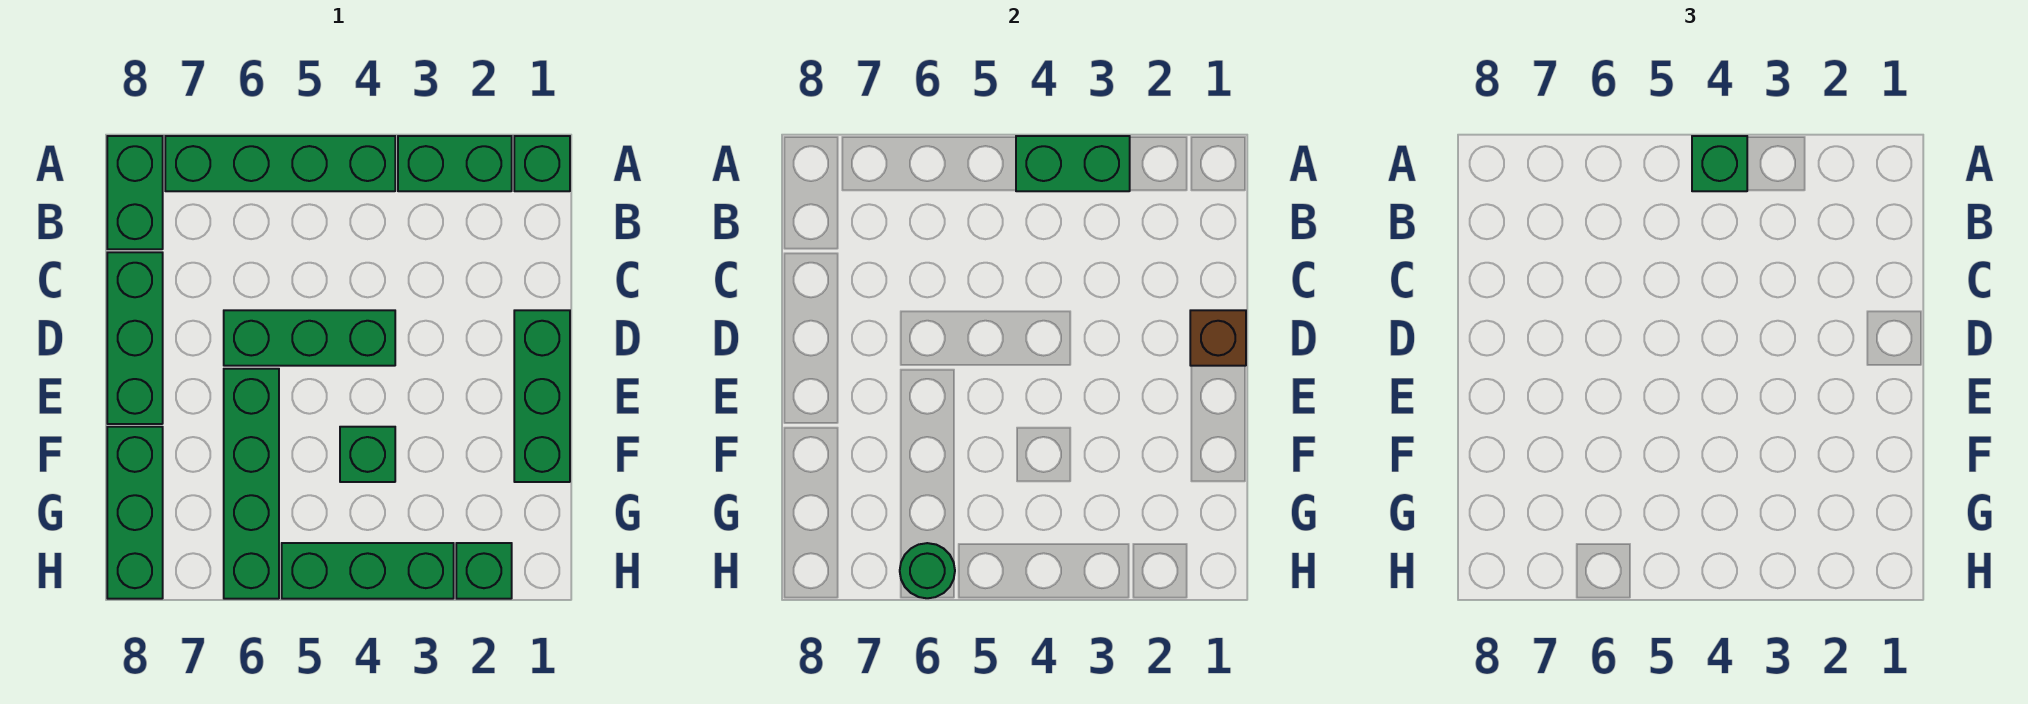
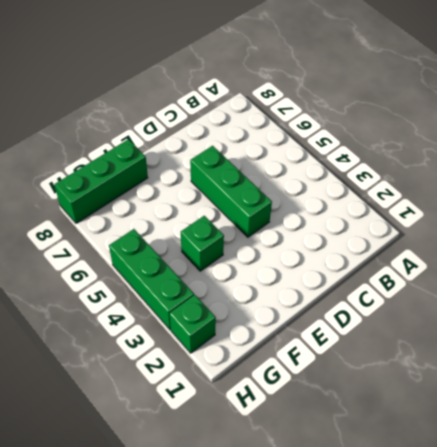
none -> green 1x1 brick [514,136,570,191]
none -> green 1x2 brick [398,136,512,191]
none -> green 1x4 brick [165,136,395,191]

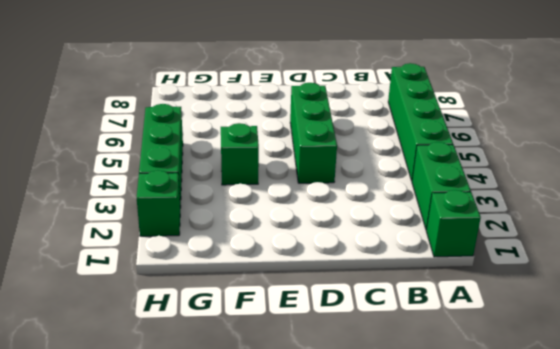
none -> green 1x2 brick [107,136,163,249]
none -> green 1x3 brick [107,252,163,424]
none -> green 1x3 brick [514,310,570,482]

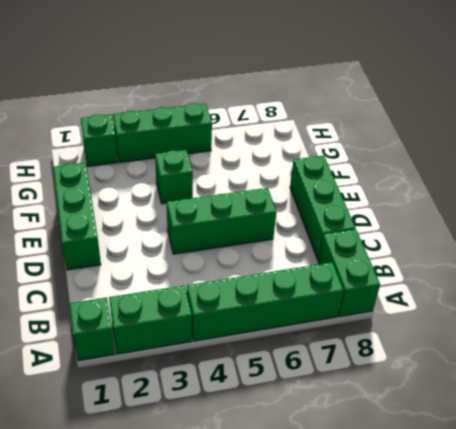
none -> green 1x4 brick [224,369,279,599]
none -> green 1x3 brick [107,427,163,599]
none -> green 1x2 brick [1016,136,1130,191]

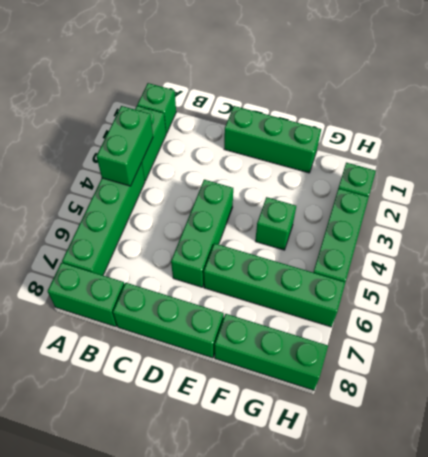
none -> brown 1x1 brick [1190,310,1246,366]
none -> green 1x1 round brick [900,543,955,598]
none -> green 1x1 brick [1692,136,1747,191]

